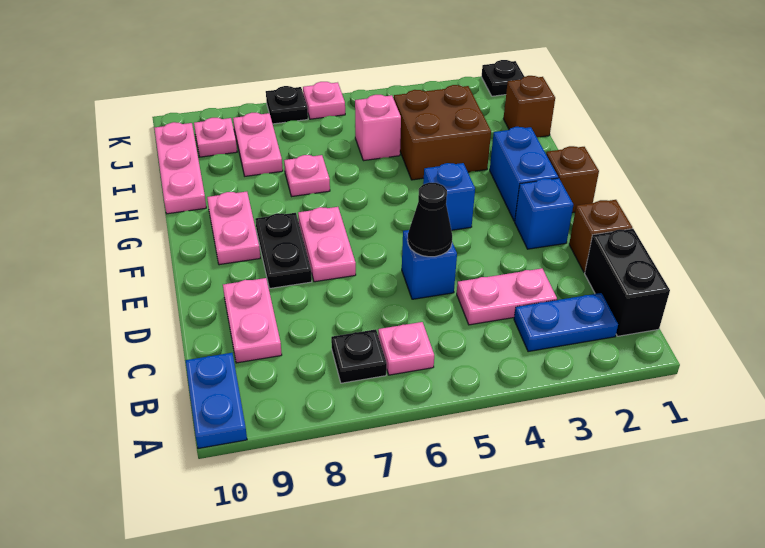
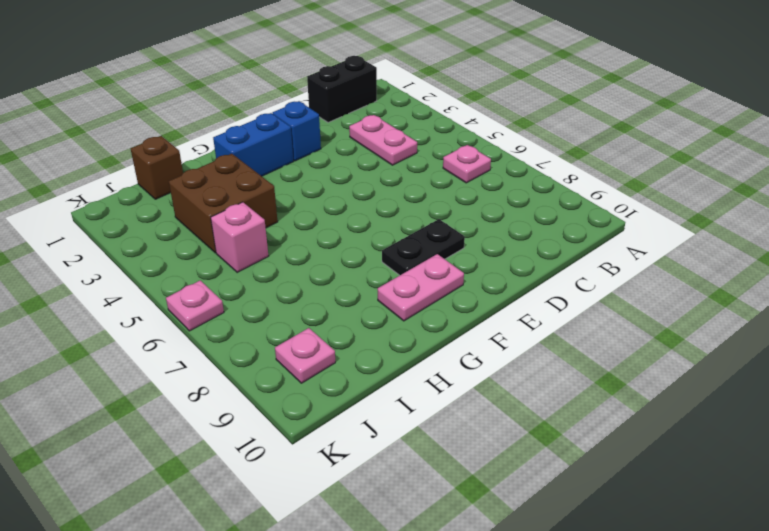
none -> blue 1x2 plate [186,353,247,449]
none -> blue 1x2 plate [514,293,618,352]
none -> black 1x1 plate [331,329,387,383]

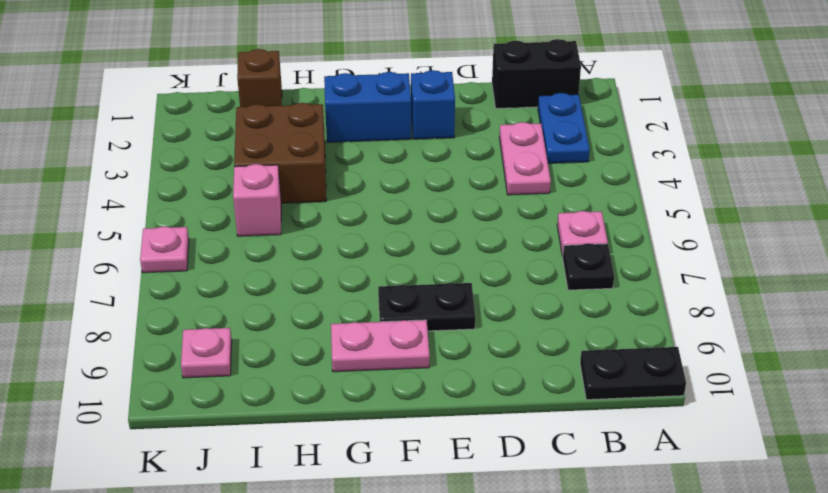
black 1x2 plate [580,347,686,400] -> blue 1x2 plate [186,353,247,449]
none -> pink 1x2 plate [223,278,282,363]
none -> brown 1x1 brick [569,200,632,272]
none -> blue 1x1 brick [402,230,457,299]

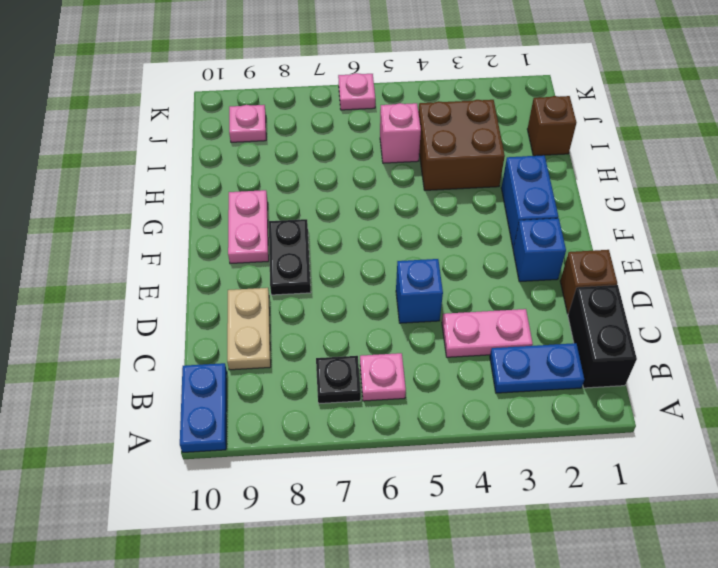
tan 1x2 plate [227,288,271,370] -> pink 1x2 plate [223,278,282,363]
none -> pink 1x2 plate [298,207,356,282]
none -> brown 1x1 brick [546,146,599,213]
none -> blue 1x1 brick [423,163,475,230]

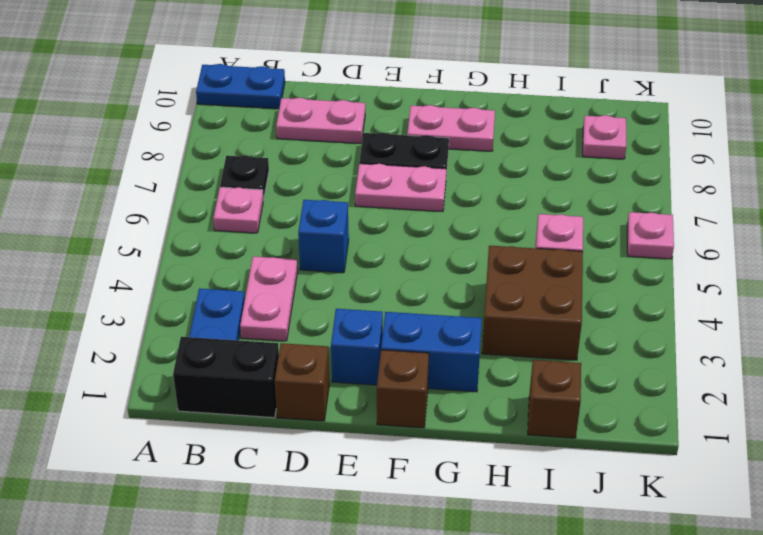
none -> blue 1x1 brick [423,163,475,230]
none -> pink 1x1 plate [284,155,330,196]
none -> pink 1x3 plate [154,122,206,214]

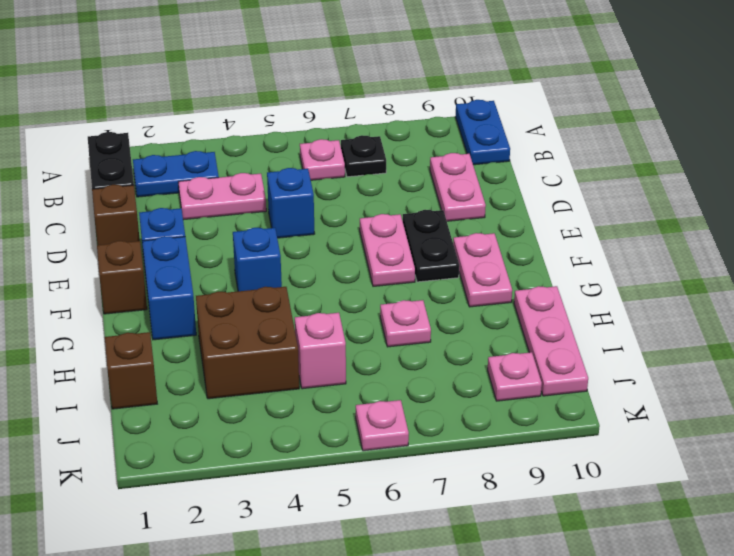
none -> pink 1x2 plate [233,113,283,176]
none -> black 1x1 plate [481,60,524,96]
none -> black 1x1 plate [266,86,308,124]

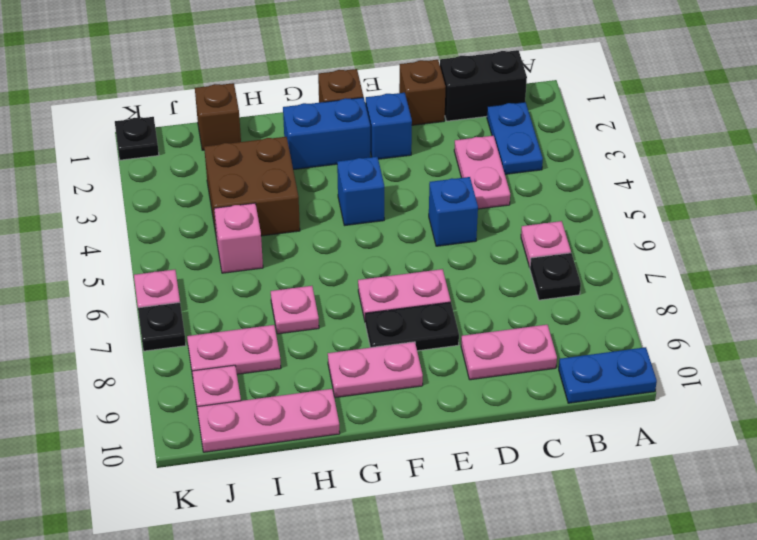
none -> black 1x1 cone [408,183,452,257]

